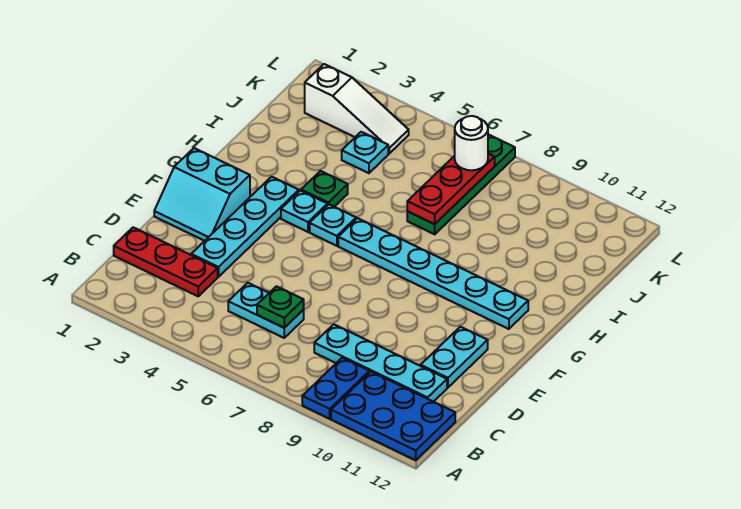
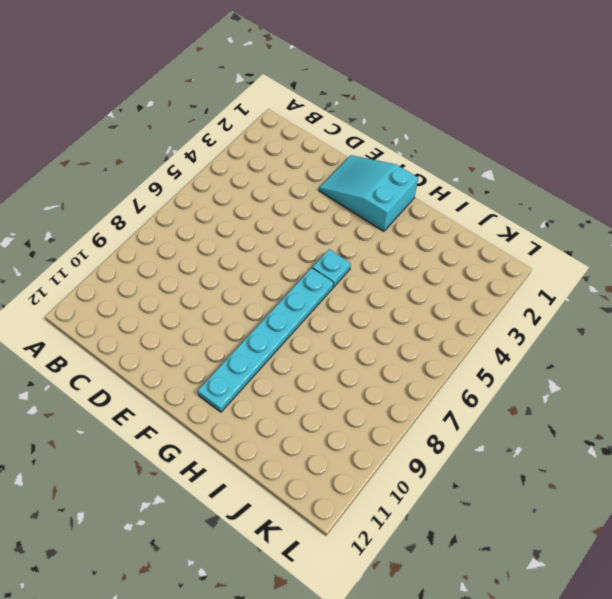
cyan 2x3 slope [319,155,418,231] -> cyan 2x2 slope [154,148,250,241]
none -> blue 1x2 plate [302,358,369,419]
none -> blue 2x3 plate [331,372,455,460]
none -> red 1x3 plate [114,227,218,296]

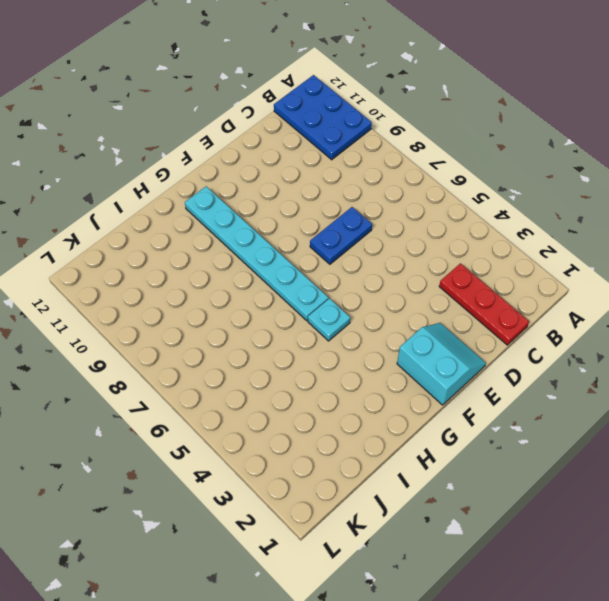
blue 1x2 plate [310,207,372,264] -> blue 1x2 plate moved to [302,358,369,419]
none -> cyan 1x2 plate [228,283,304,338]
none -> cyan 1x4 plate [314,324,447,402]
none -> cyan 1x4 plate [191,177,299,277]

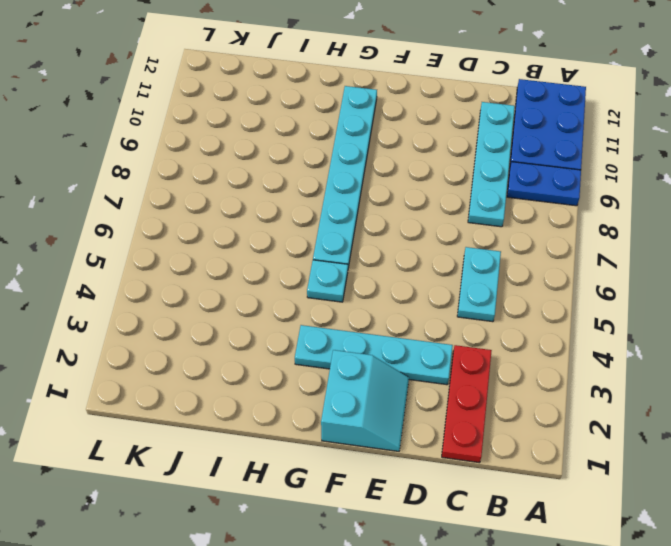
none -> cyan 1x2 plate [421,327,488,388]
none -> cyan 1x1 plate [281,191,327,232]
none -> green 1x1 plate [301,171,348,207]

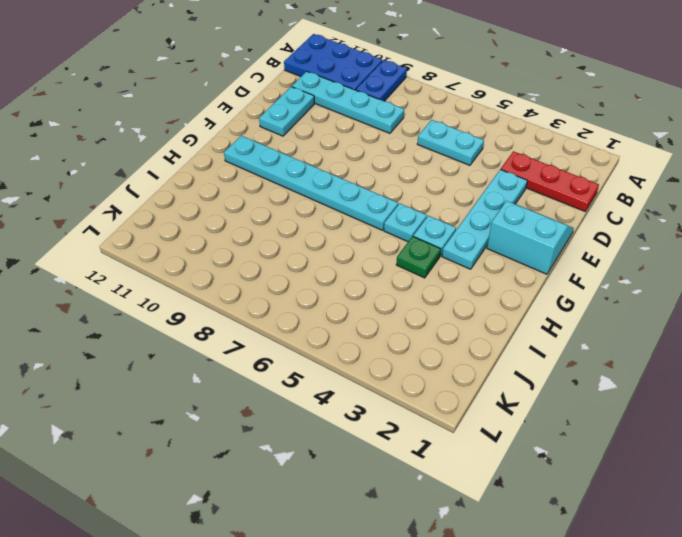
none -> green 1x4 plate [407,134,515,234]
none -> cyan 1x1 plate [342,132,388,173]
none -> white 1x3 slope [305,64,409,153]

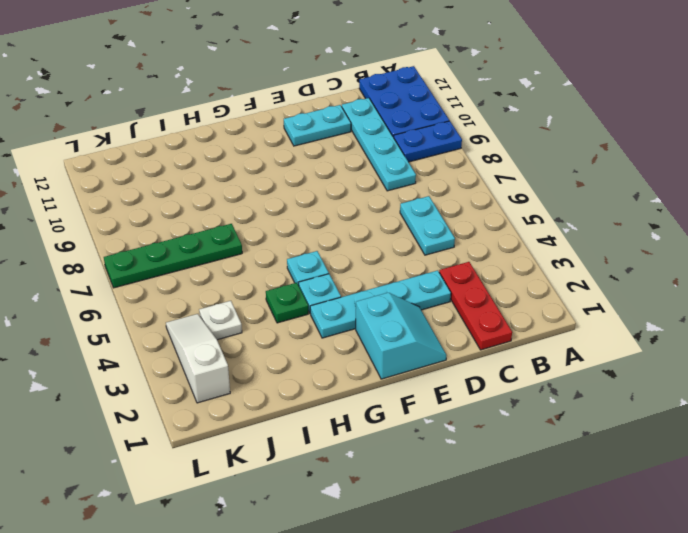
white 1x1 plate [199,301,242,340] -> cyan 1x1 plate [342,132,388,173]
none -> cyan 1x6 plate [338,218,528,329]
none -> green 1x1 plate [257,286,304,328]
none -> red 1x3 plate [407,154,495,224]

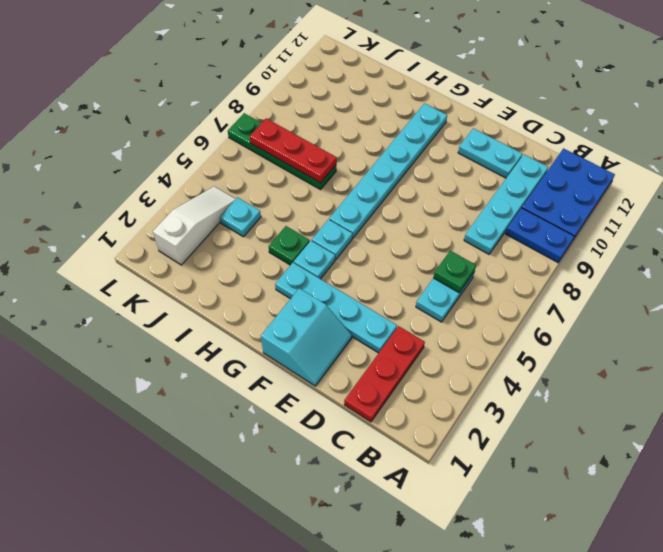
none -> white 1x1 round brick [455,116,488,170]

